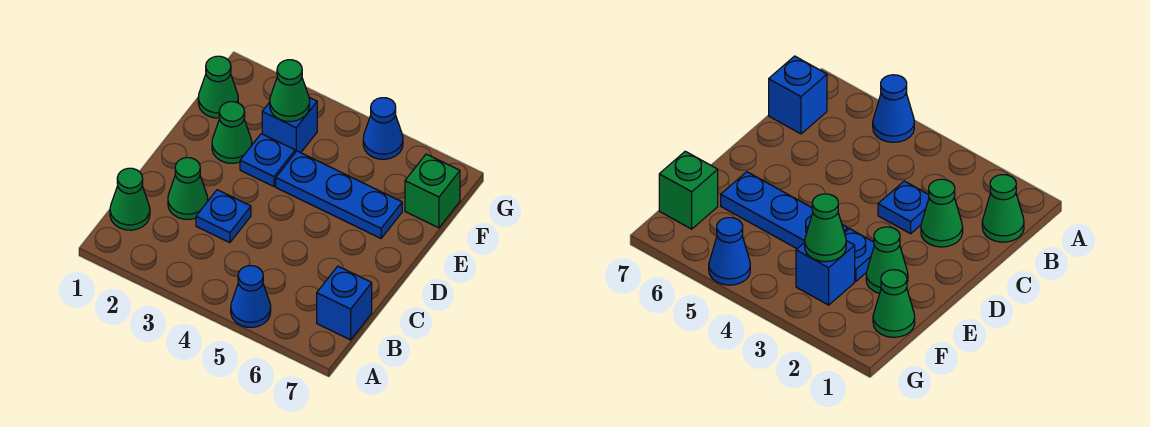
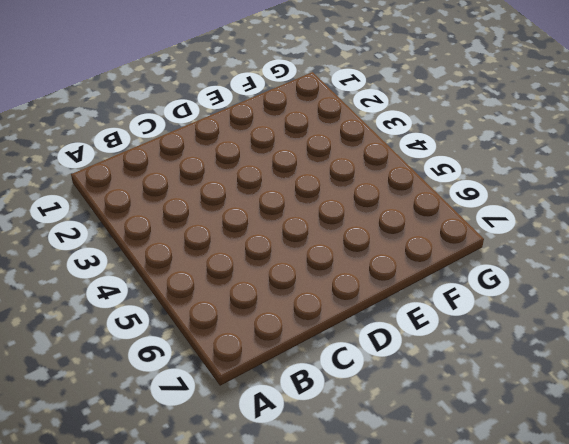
none -> blue 1x1 cone [231,266,271,327]
none -> green 1x1 cone [110,168,150,230]
none -> blue 1x1 brick [317,266,372,340]

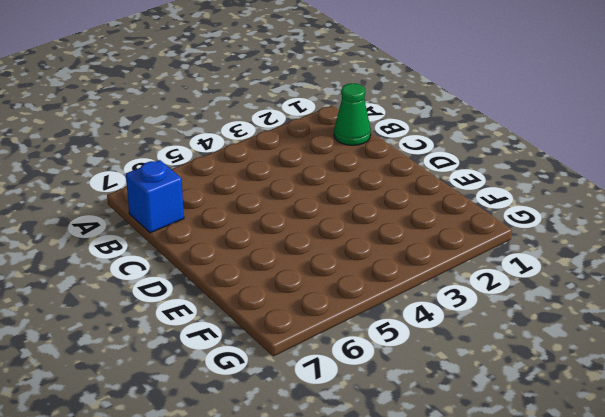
none -> blue 1x1 cone [231,266,271,327]
none -> green 1x1 cone [168,158,208,219]
none -> blue 1x1 plate [196,190,251,243]

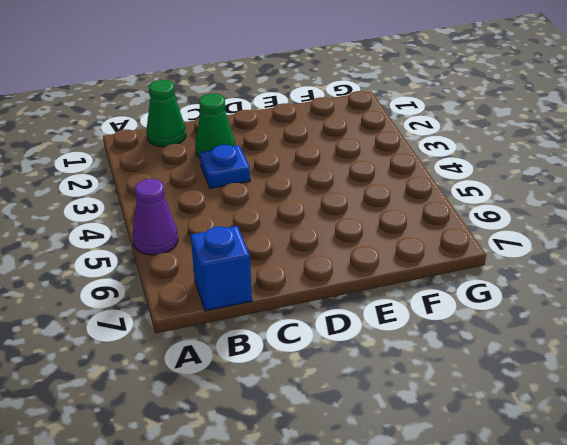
purple 1x1 cone [133,179,178,255] -> blue 1x1 cone [231,266,271,327]
none -> green 1x1 cone [212,102,252,163]
none -> blue 1x1 plate [240,134,295,186]
none -> blue 1x3 plate [276,151,402,238]

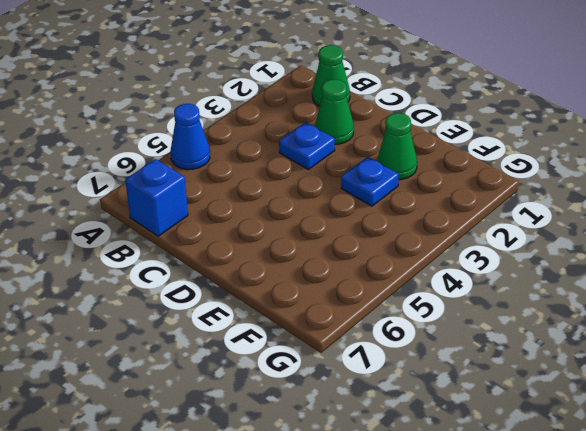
none -> blue 1x3 plate [276,151,402,238]
none -> green 1x1 cone [198,56,238,118]
none -> blue 1x1 brick [262,97,317,153]

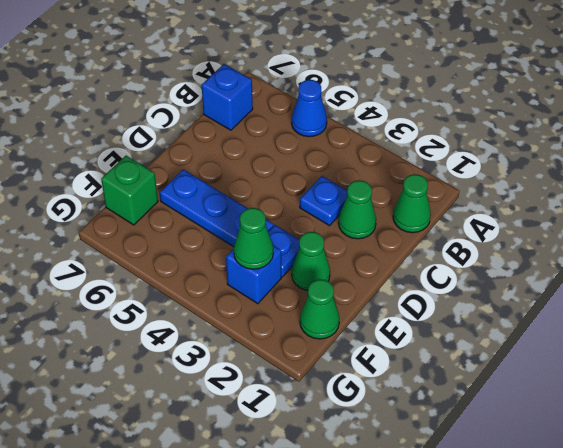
none -> blue 1x1 cone [363,98,403,159]

